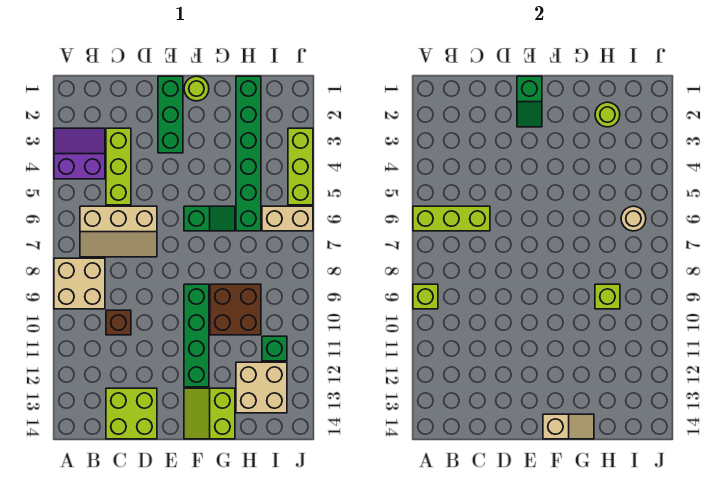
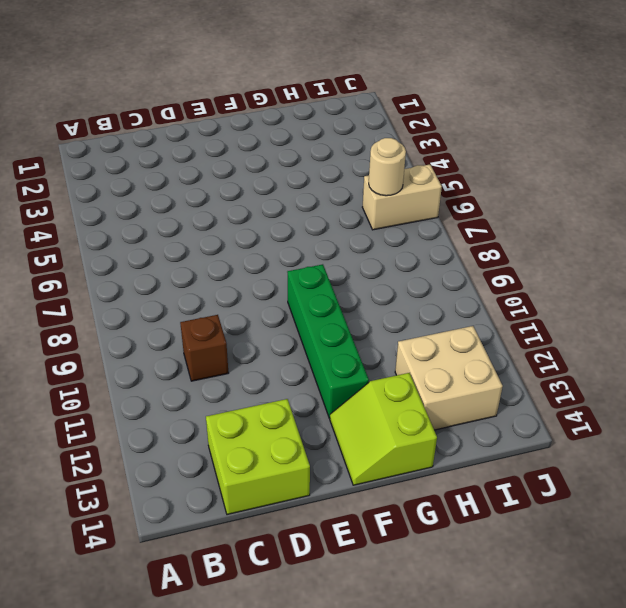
none -> purple 2x2 slope [54,128,105,179]
none -> tan 2x2 brick [54,258,105,309]
none -> tan 2x3 slope [80,206,157,257]

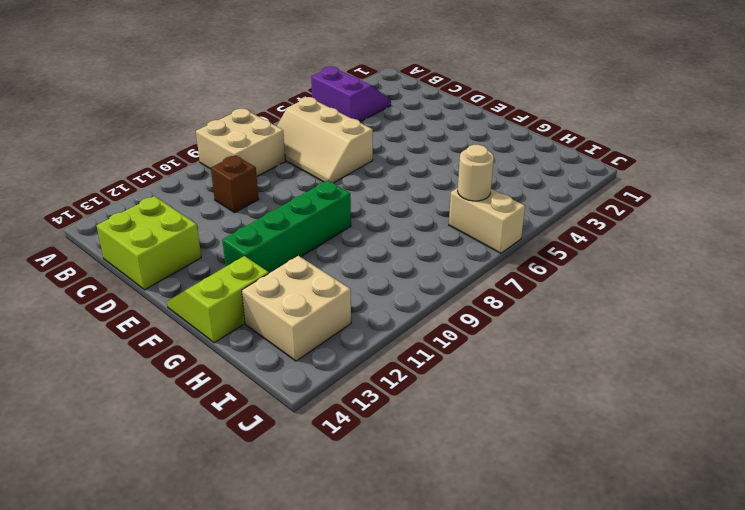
none -> lime 1x3 brick [106,128,131,205]
none -> green 1x3 brick [158,76,183,153]
none -> lime 1x1 round brick [184,76,209,101]

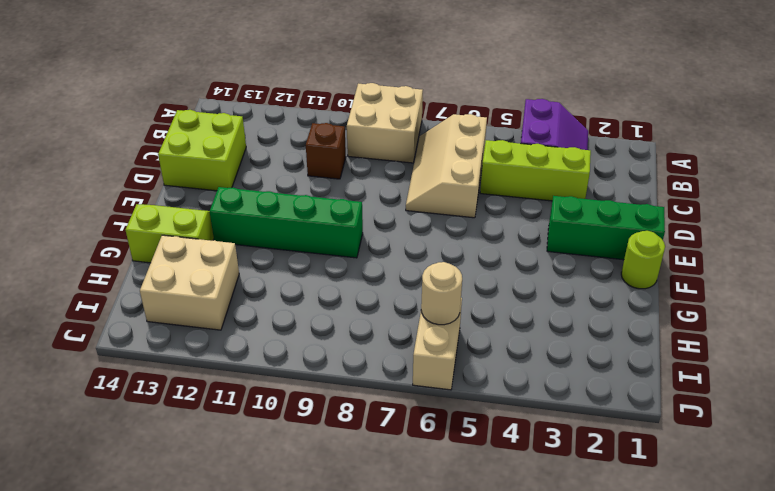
none -> green 1x2 slope [184,206,235,231]
none -> brown 2x2 brick [210,284,261,335]
none -> green 1x6 brick [236,76,261,231]

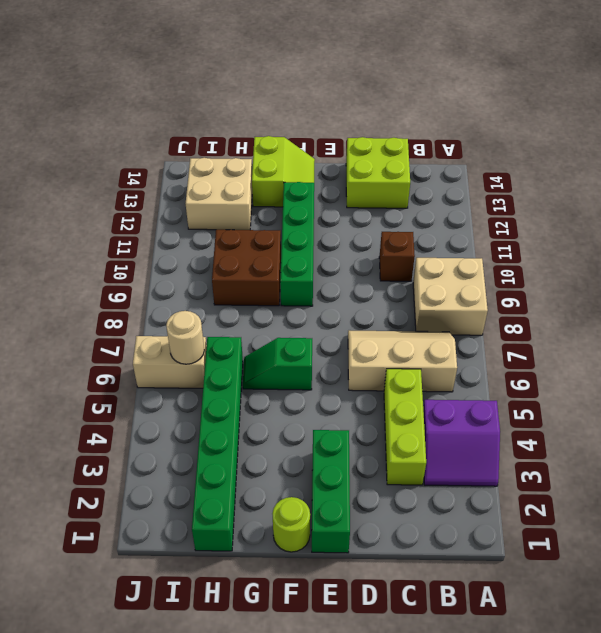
none -> green 1x1 brick [262,336,287,361]
none -> lime 1x3 brick [288,128,313,205]
none -> lime 1x3 brick [413,206,490,231]

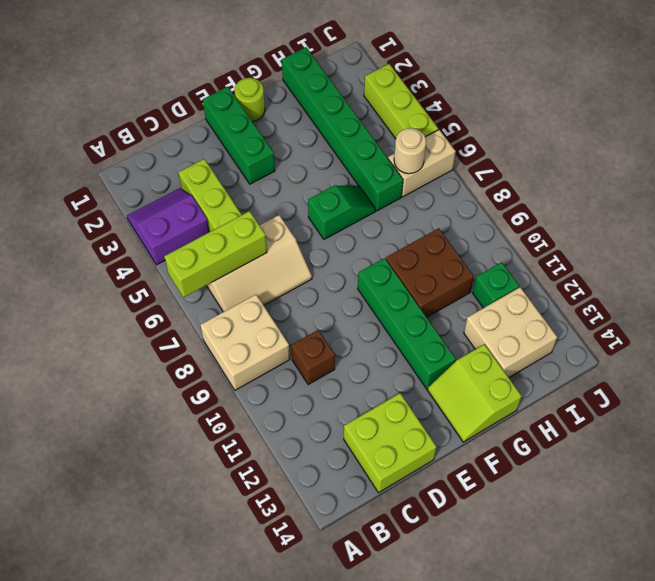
none -> lime 1x1 brick [413,284,438,309]
none -> green 1x2 slope [517,76,542,127]
none -> tan 1x2 slope [543,414,594,439]

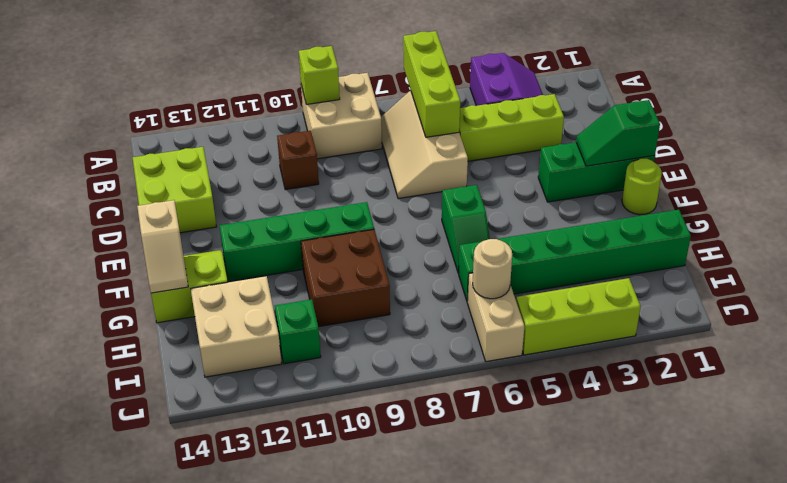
none -> lime 1x1 round brick [595,102,620,127]
none -> lime 1x1 brick [595,284,620,309]

